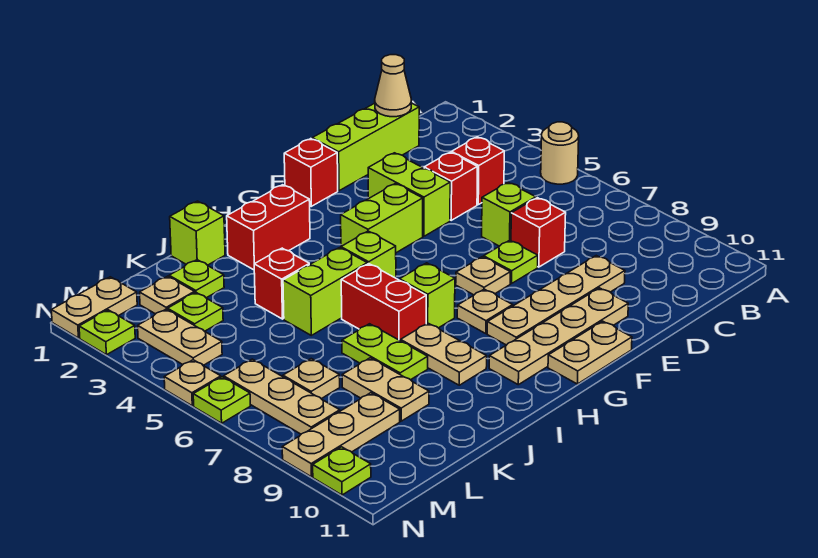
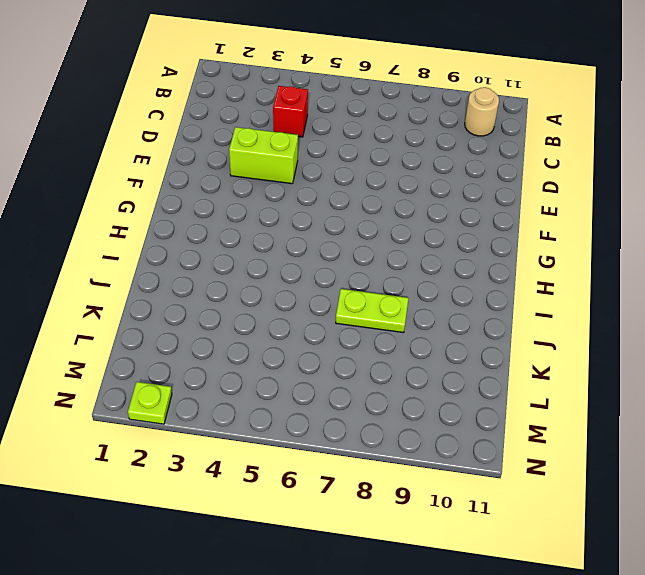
tan 1x1 round brick [465,87,499,136] -> tan 1x1 round brick moved to [541,122,579,184]
none -> lime 1x3 brick [312,103,419,191]
none -> red 1x1 brick [424,152,478,220]
none -> lime 1x1 brick [482,183,536,246]
none -> red 1x1 brick [511,198,566,267]

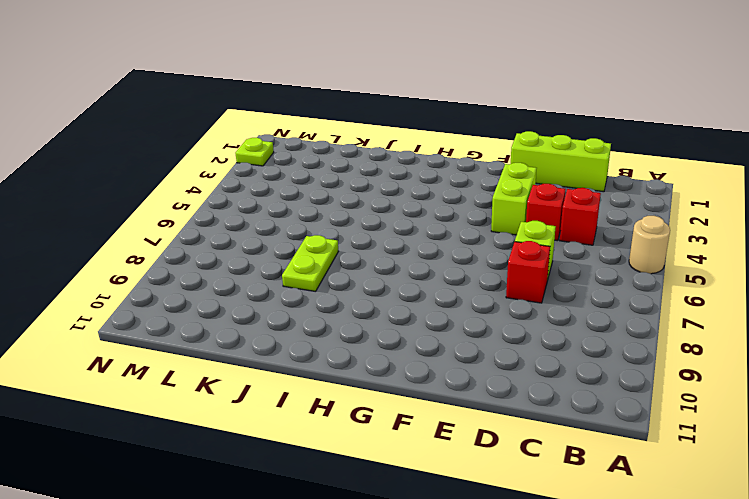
none -> tan 1x4 plate [487,256,625,345]
none -> lime 1x1 plate [484,240,538,284]
none -> tan 1x4 plate [489,288,628,385]
none -> red 1x1 brick [284,139,338,206]

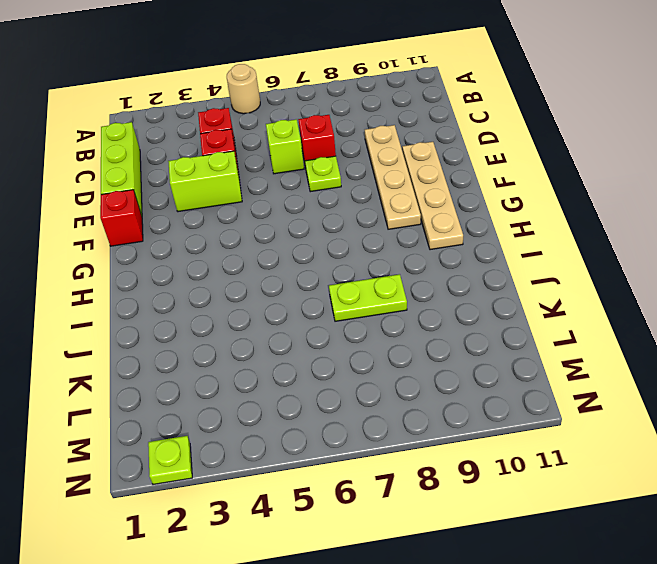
none -> lime 1x2 brick [341,184,423,253]
none -> tan 1x1 plate [456,257,510,295]
none -> tan 1x2 plate [548,321,632,384]
none -> tan 1x1 plate [457,289,513,334]

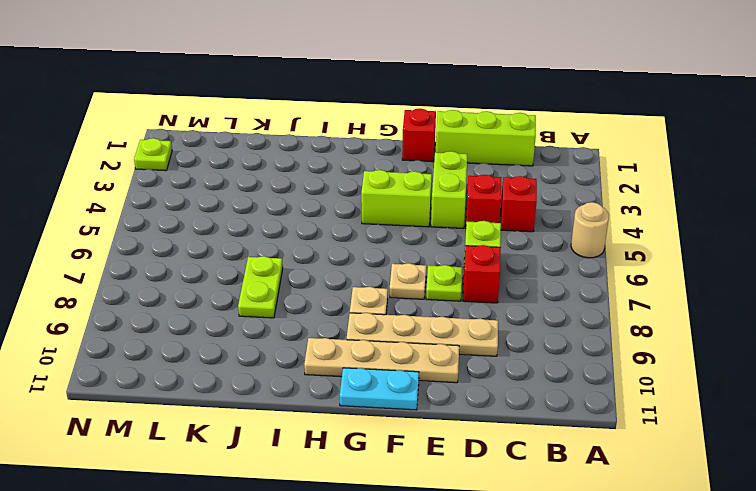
cyan 1x2 plate [340,368,419,410] -> tan 1x2 plate [548,321,632,384]
none -> red 1x2 brick [227,185,310,270]
none -> lime 1x1 brick [341,231,396,278]
none -> lime 1x1 brick [400,263,455,328]
none -> lime 1x2 brick [283,248,367,335]

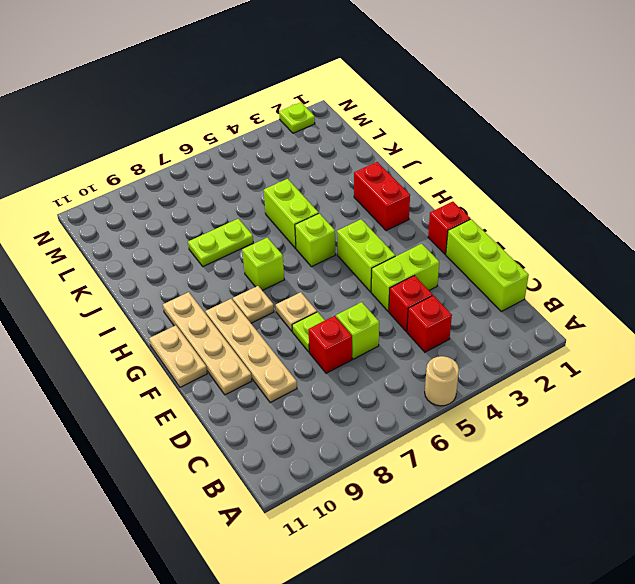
none -> red 1x2 brick [341,264,426,341]
none -> tan 1x2 plate [401,323,487,385]
none -> lime 1x1 brick [170,201,225,265]
none -> red 1x1 brick [254,248,309,319]

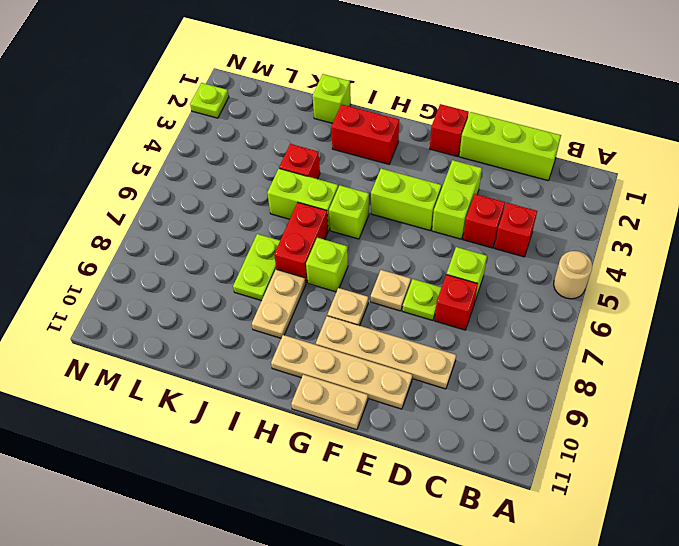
none -> lime 1x1 plate [169,260,224,298]
none -> tan 1x2 plate [342,358,429,421]
none -> tan 1x1 plate [140,276,195,314]
none -> lime 1x1 plate [168,292,223,331]

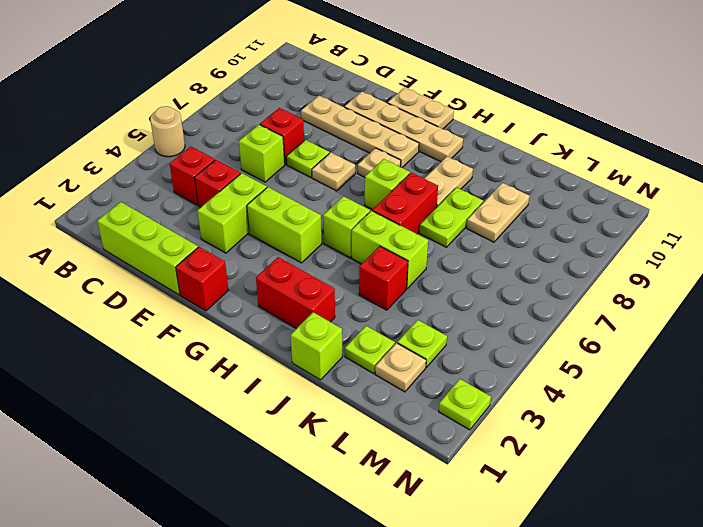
none -> tan 1x1 plate [283,359,340,399]
none -> tan 1x3 plate [282,393,400,477]
none -> tan 1x2 plate [51,277,137,338]
none -> tan 1x2 plate [138,309,222,366]

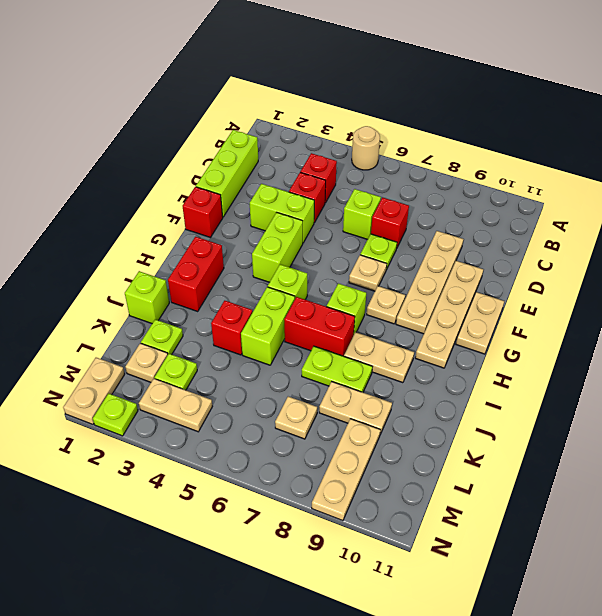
none -> tan 1x3 plate [224,359,340,434]
none -> tan 1x1 plate [164,360,221,406]
none -> lime 1x1 plate [193,377,250,423]
none -> lime 1x1 plate [313,447,371,495]

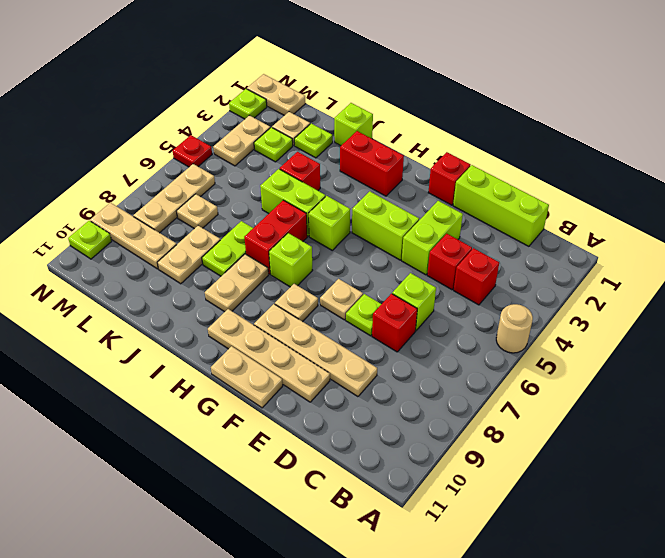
red 1x1 plate [173,135,212,167] -> tan 1x1 plate [164,360,221,406]
none -> lime 1x1 plate [193,377,250,423]
none -> tan 1x1 cone [375,55,411,117]

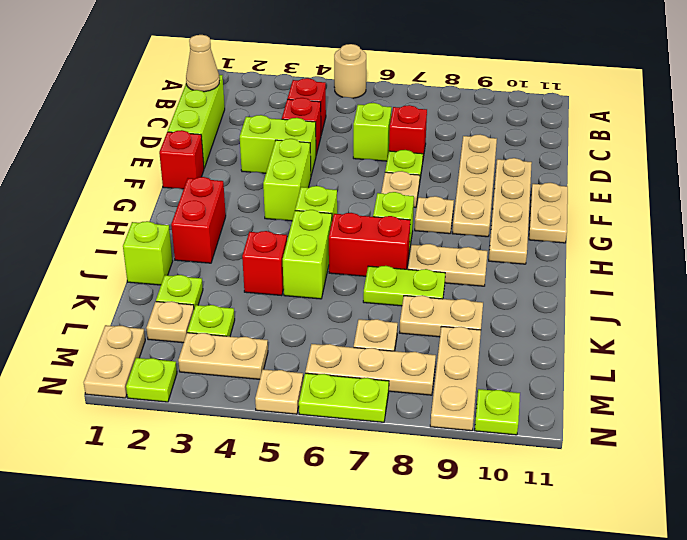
lime 1x2 plate [299,373,389,422] -> lime 1x1 plate [193,377,250,423]

